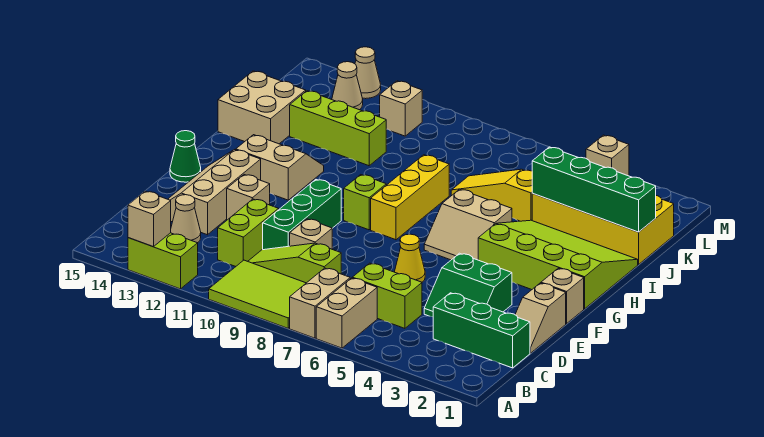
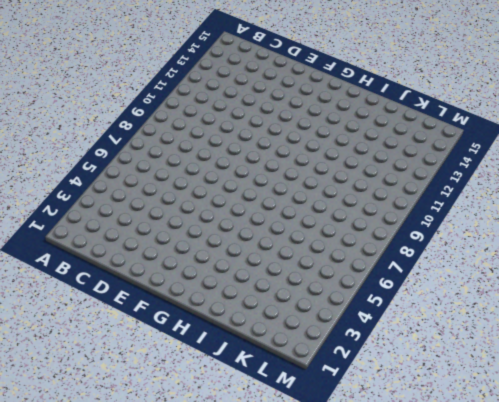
none -> tan 1x2 brick [316,278,377,348]
none -> tan 1x2 brick [290,268,350,338]
none -> lime 2x3 tile [209,260,306,328]
none -> lime 1x2 brick [128,233,198,289]

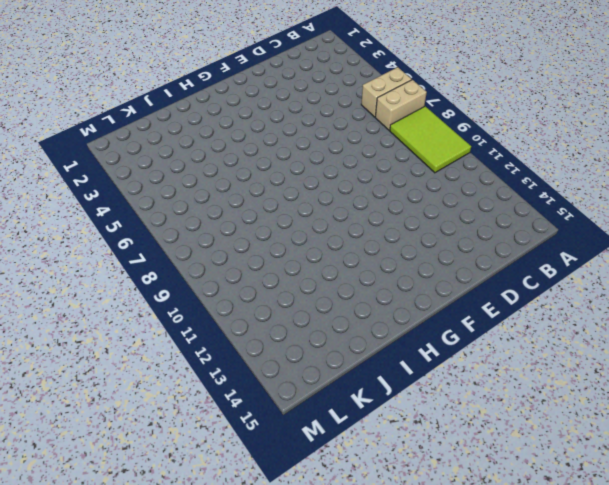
none -> lime 1x2 brick [128,233,198,289]
none -> green 1x3 brick [433,293,530,368]
none -> lime 1x2 brick [352,263,422,328]
none -> lime 1x3 slope [248,243,341,283]

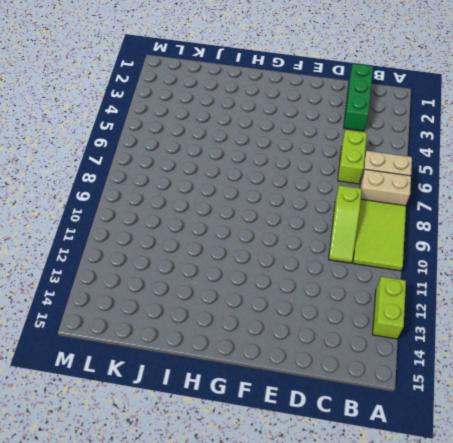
none -> lime 1x2 brick [218,199,279,266]
none -> tan 1x1 cone [171,195,201,243]
none -> tan 1x2 slope [515,283,566,353]
none -> green 2x2 slope [424,253,512,317]

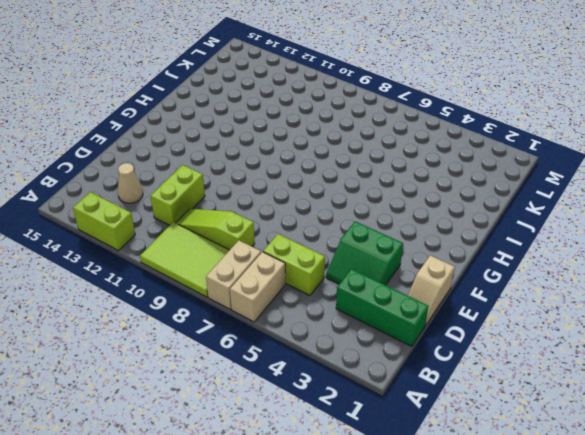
none -> tan 1x1 brick [290,219,332,249]
none -> green 1x3 brick [263,180,341,250]
none -> tan 2x3 slope [168,150,261,235]
none -> yellow 1x1 cone [395,234,425,282]

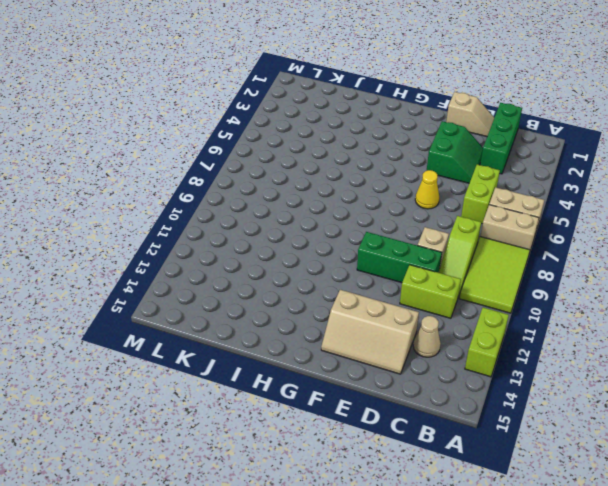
none -> tan 1x1 brick [227,175,270,220]
none -> tan 1x1 brick [541,268,584,324]
none -> green 1x1 cone [170,131,201,182]
none -> lime 3x4 slope [478,220,638,309]

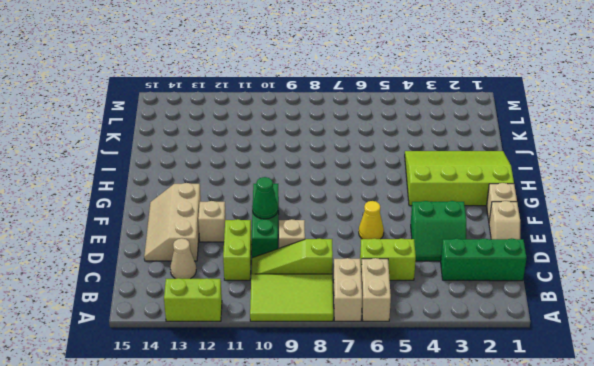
green 1x1 cone [252,177,278,219] -> green 1x1 cone moved to [170,131,201,182]
none -> tan 2x2 slope [424,189,512,260]
none -> yellow 1x3 brick [371,155,449,240]
none -> lime 1x1 brick [344,175,386,230]
none -> tan 2x2 slope [236,135,324,200]

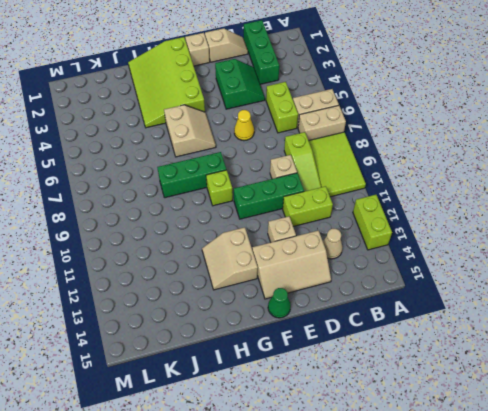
green 1x3 brick [157,152,226,198] -> yellow 1x3 brick [371,155,449,240]
none -> tan 2x2 brick [218,71,306,144]
none -> yellow 2x4 brick [532,194,674,264]
none -> yellow 1x3 slope [451,169,533,221]
none -> lime 1x3 brick [290,91,386,166]

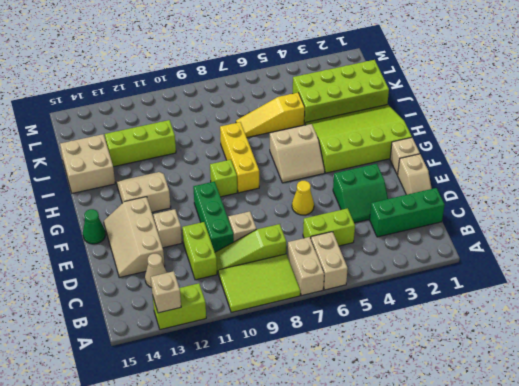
lime 2x4 brick [293,60,389,124] -> yellow 2x4 brick [532,194,674,264]
none -> tan 1x1 brick [380,81,422,136]
none -> tan 1x1 cone [332,62,363,110]
none -> tan 1x1 brick [586,135,629,176]
none -> tan 1x1 cone [355,47,381,99]

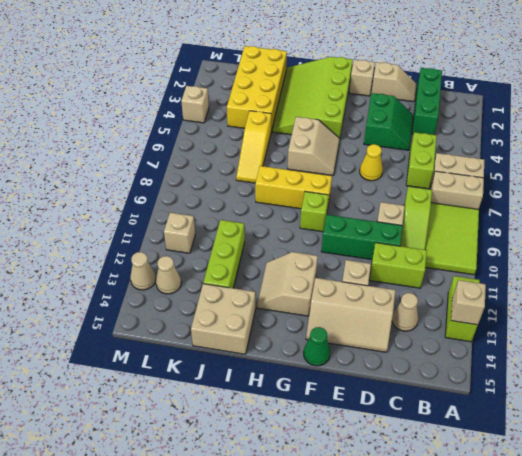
none -> green 1x4 brick [532,147,656,232]

